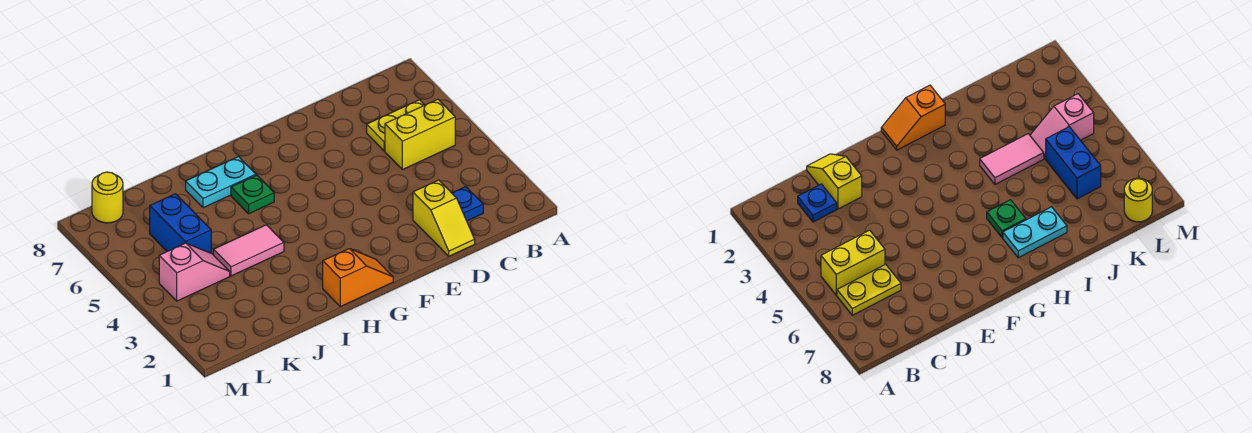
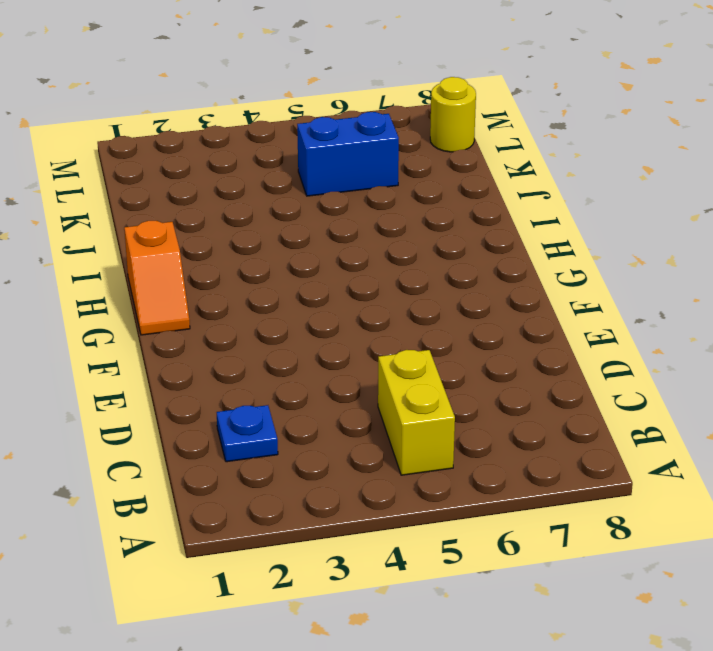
none -> yellow 1x2 plate [367,100,424,151]
none -> yellow 1x2 slope [413,180,475,256]

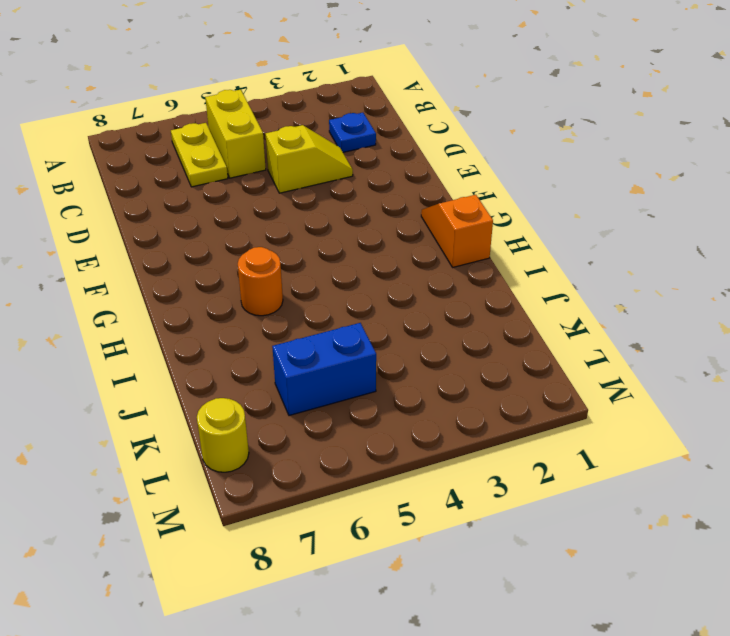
yellow 1x2 slope [266,125,353,193] -> yellow 1x2 slope moved to [413,180,475,256]
orange 1x1 round brick [238,247,283,316] -> green 1x1 plate [231,175,274,214]
none -> cyan 1x2 plate [186,157,256,208]
none -> pink 1x2 tile [214,225,284,276]

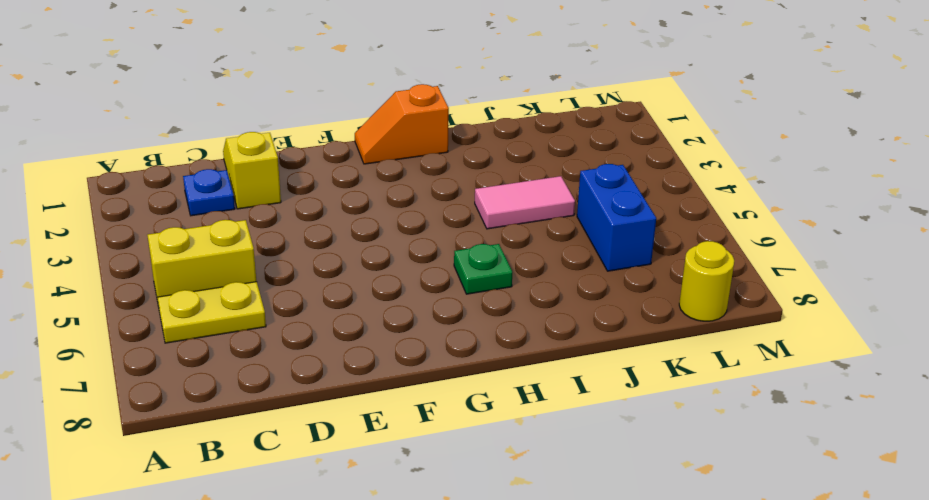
none -> cyan 1x2 plate [186,157,256,208]
none -> pink 1x2 slope [159,243,230,301]

